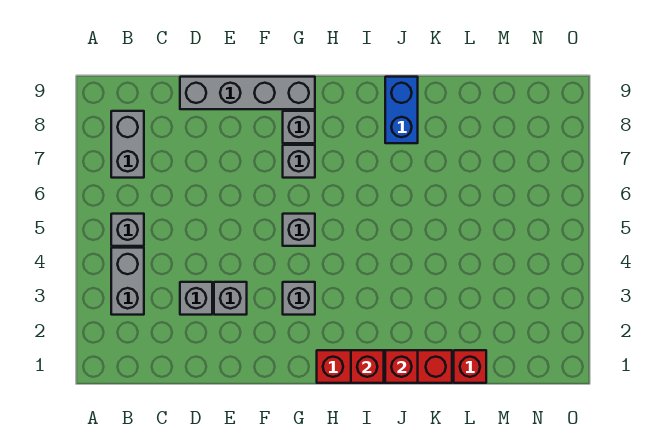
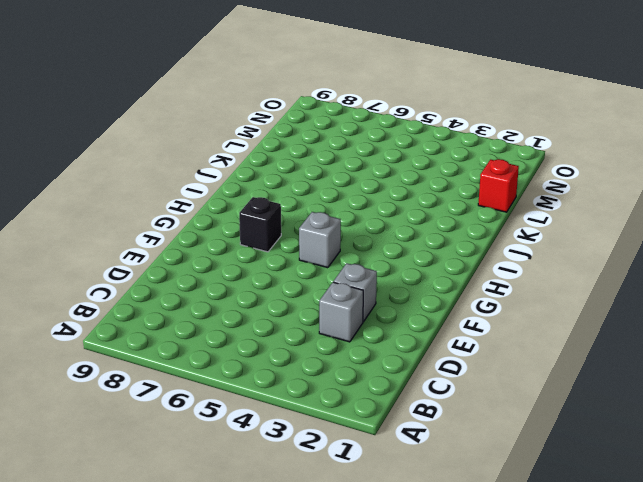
black 1x1 brick [239,197,281,252] -> grey 1x1 brick [283,145,315,178]
none -> grey 1x2 brick [111,248,144,315]
none -> grey 1x1 brick [111,214,144,246]
none -> grey 1x2 brick [111,111,144,178]

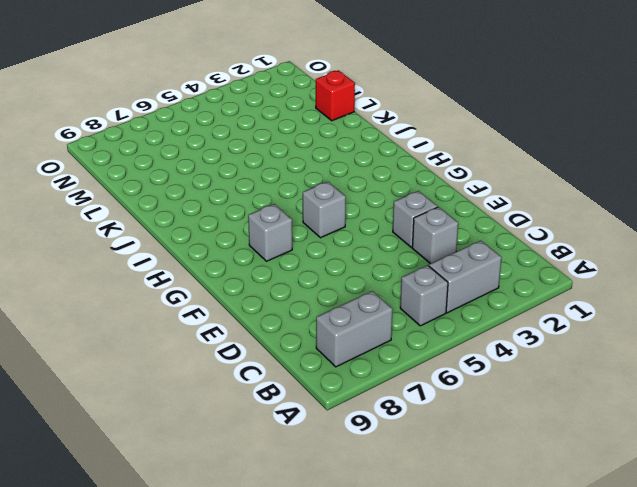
none -> grey 1x4 brick [180,77,315,109]
none -> grey 1x1 brick [283,282,315,315]
none -> grey 1x1 brick [283,111,315,143]

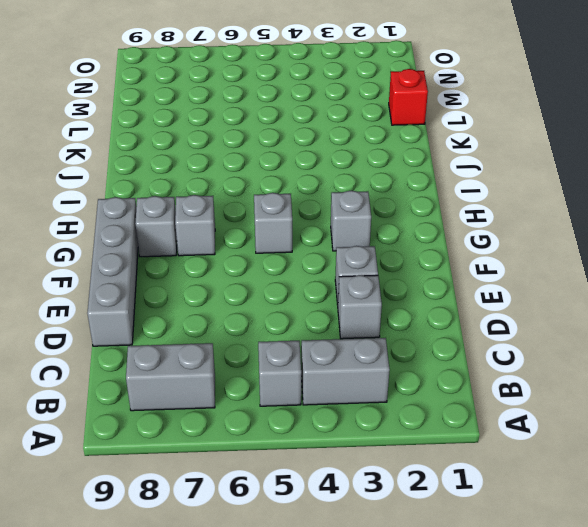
none -> red 1x4 brick [317,350,452,383]
none -> blue 1x2 brick [385,77,418,143]
none -> red 1x1 brick [351,350,384,383]

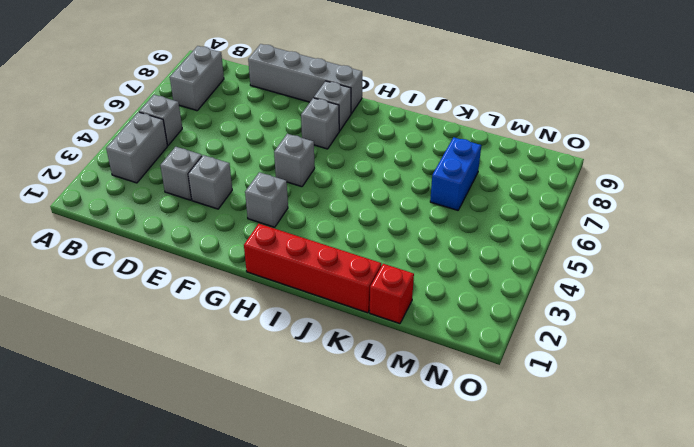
blue 1x2 brick [430,137,481,210] -> blue 1x2 brick moved to [385,77,418,143]
none -> red 1x1 brick [351,350,384,383]
none -> red 1x1 brick [385,350,418,383]

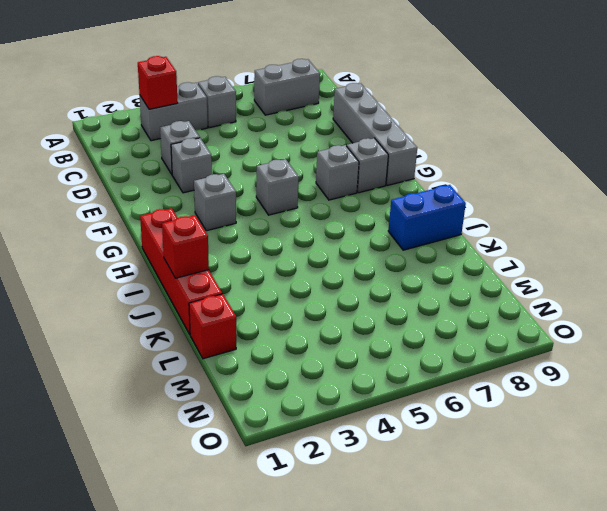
red 1x1 brick [138,56,178,109] -> red 1x1 brick moved to [351,350,384,383]

